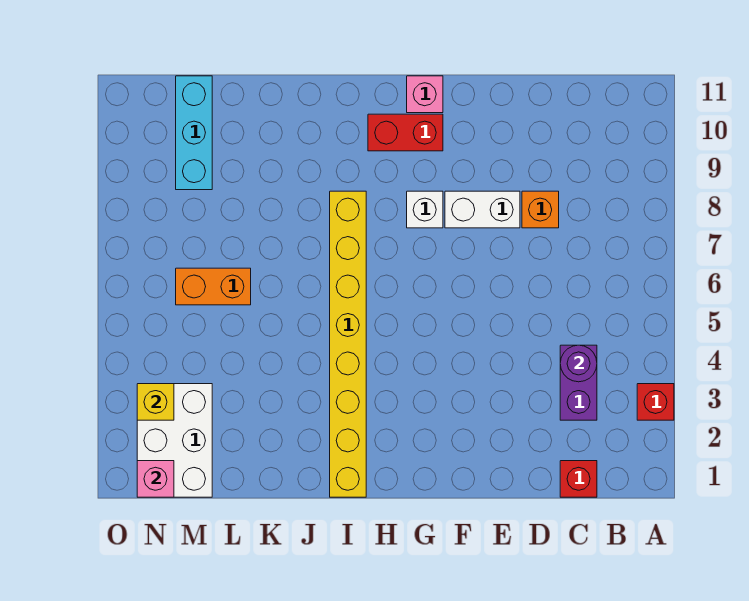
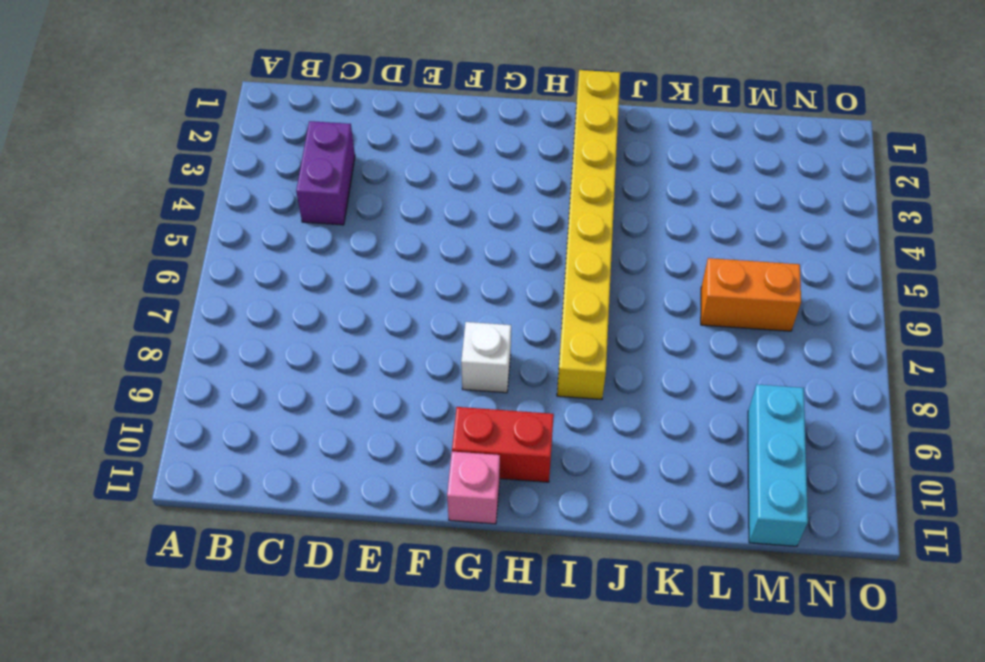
none -> red 1x1 brick [637,384,674,420]
none -> red 1x1 brick [560,461,597,497]
none -> orange 1x1 brick [522,191,559,228]

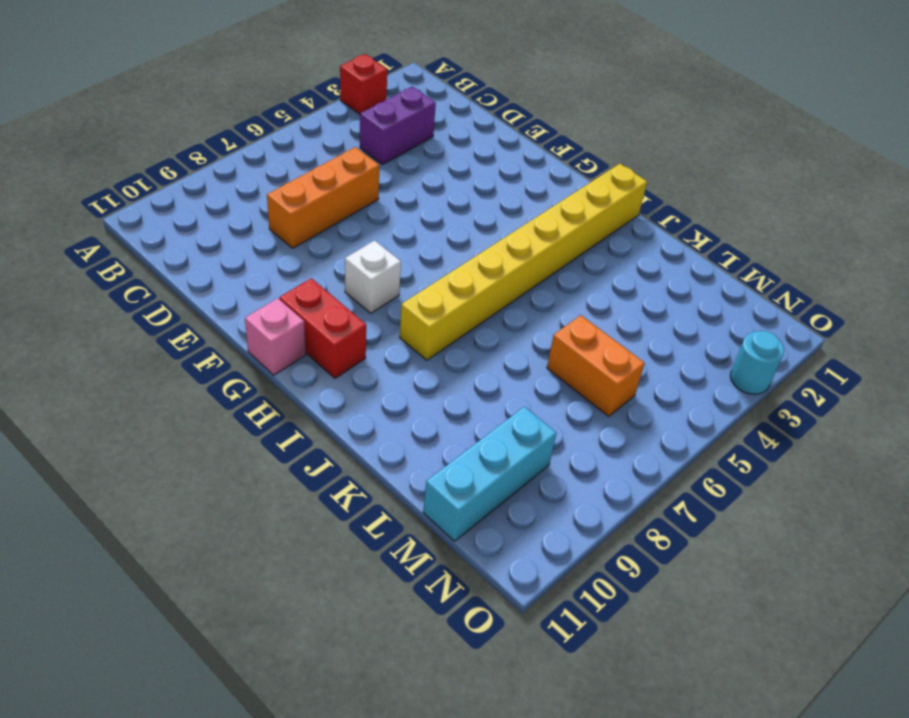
orange 1x3 brick [267,147,379,248] -> orange 1x1 brick [522,191,559,228]
cyan 1x1 round brick [730,331,784,394] -> none
none -> red 1x1 brick [560,461,597,497]
none -> white 1x2 brick [445,191,520,228]
none -> white 2x3 brick [137,384,212,497]

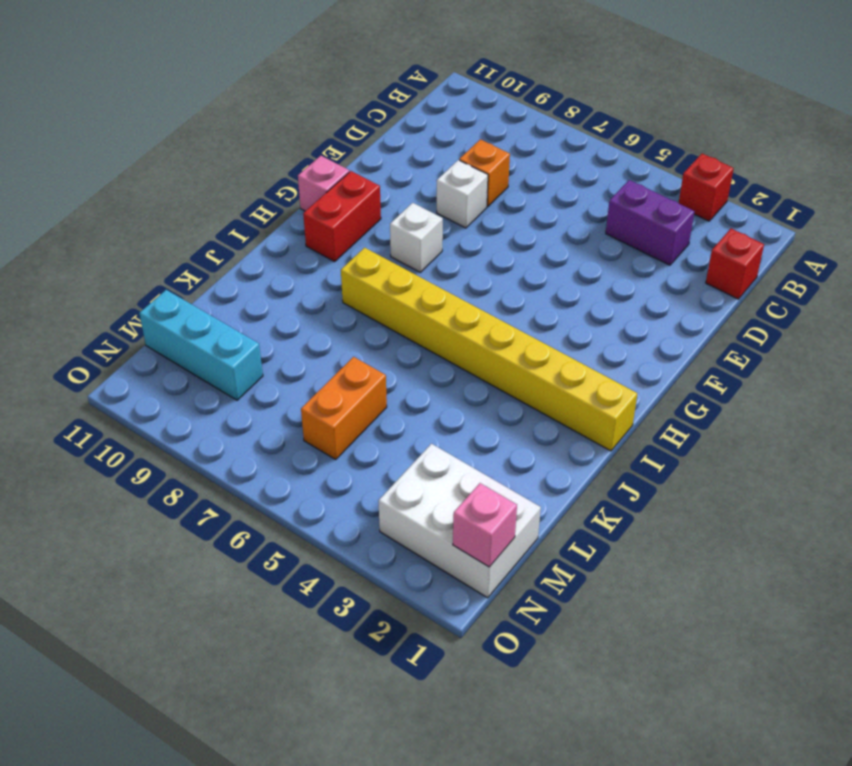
white 1x1 brick [437,160,488,228] -> white 1x2 brick [445,191,520,228]
none -> purple 1x1 round brick [560,345,597,382]
none -> yellow 1x1 brick [137,384,174,420]

